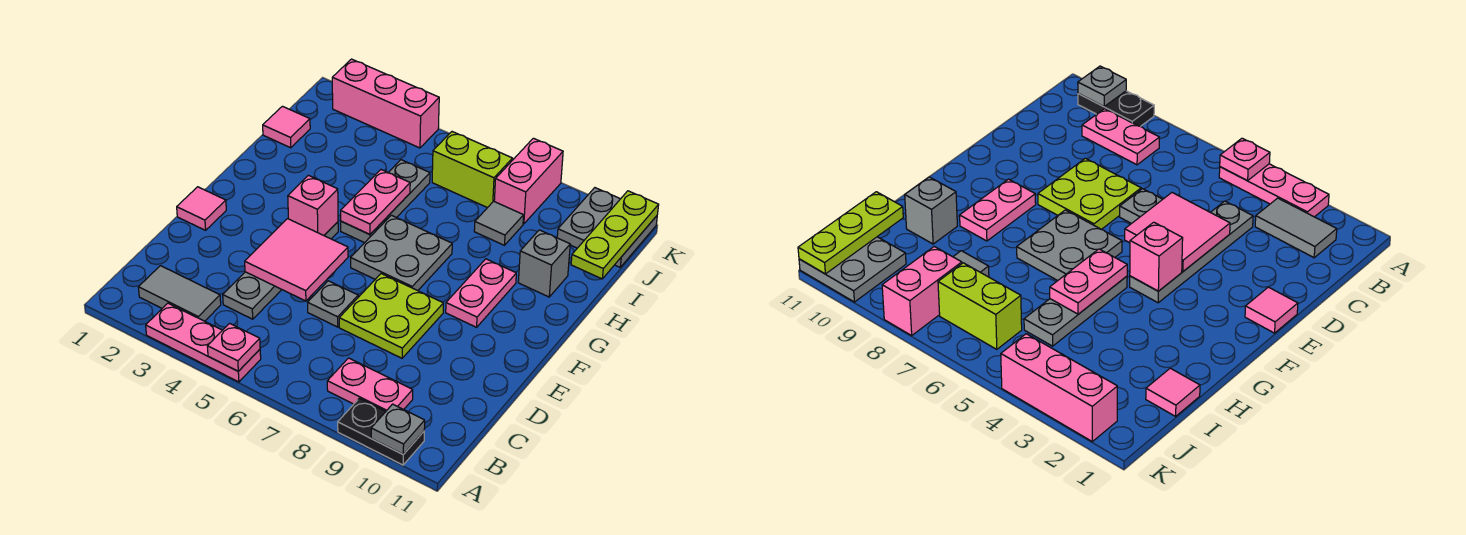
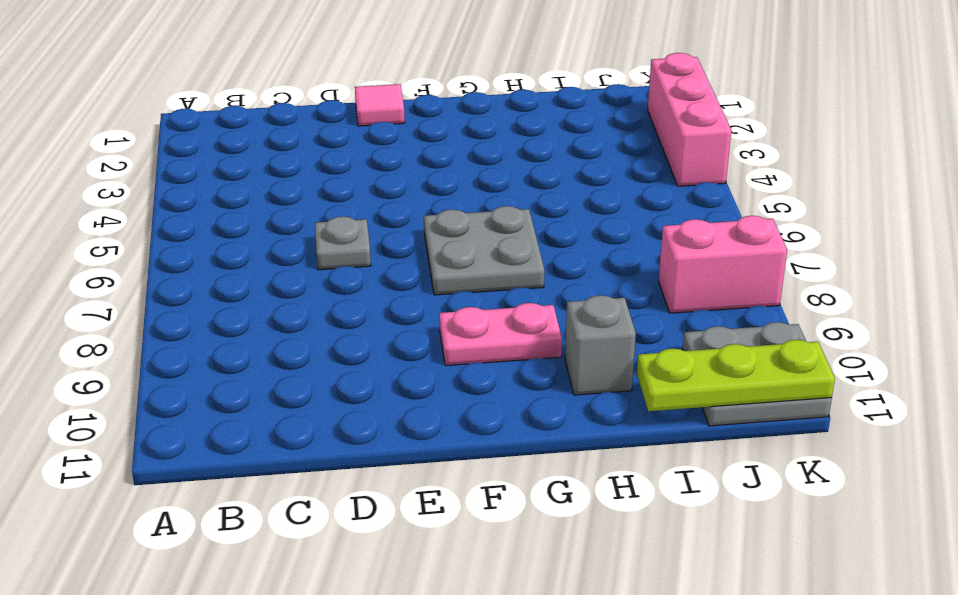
none -> pink 1x3 plate [146,303,261,382]
none -> black 1x2 plate [338,398,424,465]
none -> grey 1x2 tile [138,266,221,321]

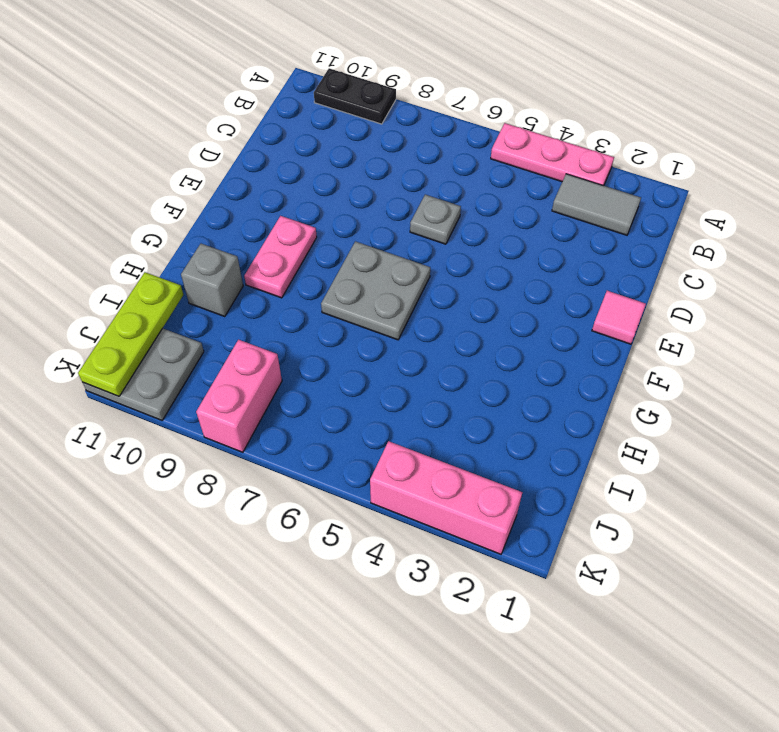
none -> pink 1x2 plate [327,358,413,411]
none -> grey 1x4 plate [223,222,338,319]
none -> lime 2x2 plate [339,274,443,358]

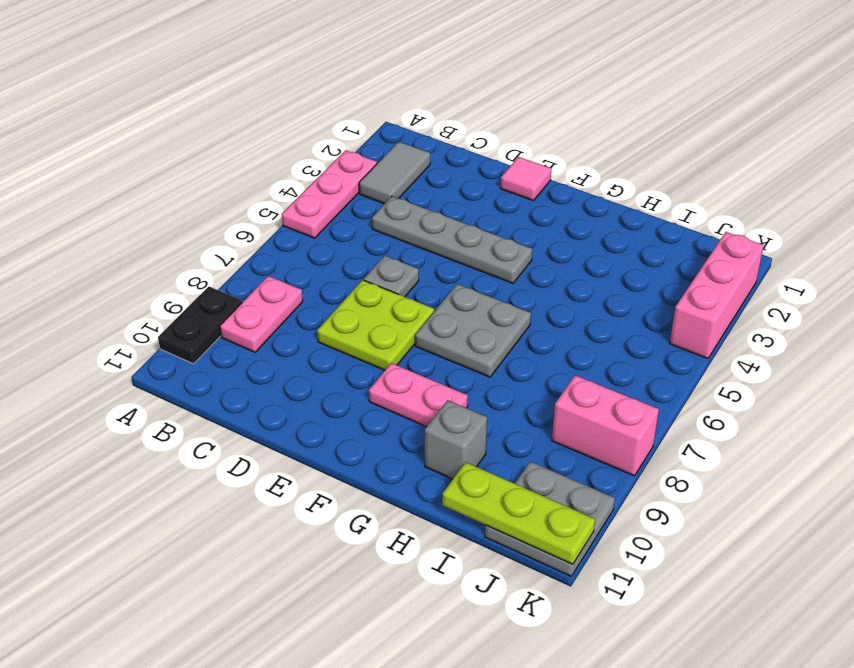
none -> grey 1x3 plate [341,160,430,243]
none -> pink 1x1 tile [263,106,310,148]
none -> grey 1x1 tile [474,201,524,245]

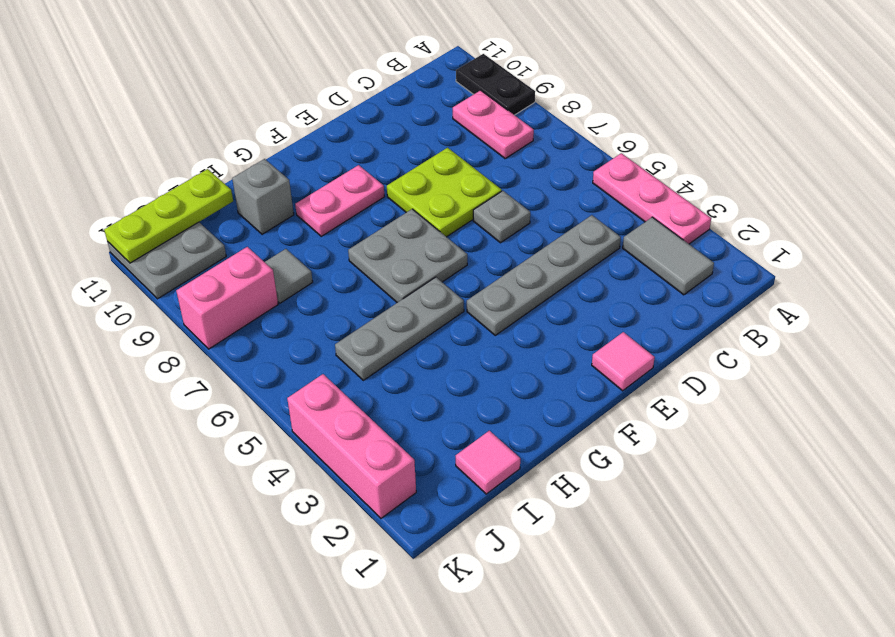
none -> lime 1x2 brick [432,132,513,208]
none -> pink 1x1 plate [207,323,260,371]
none -> grey 1x1 plate [371,404,425,454]

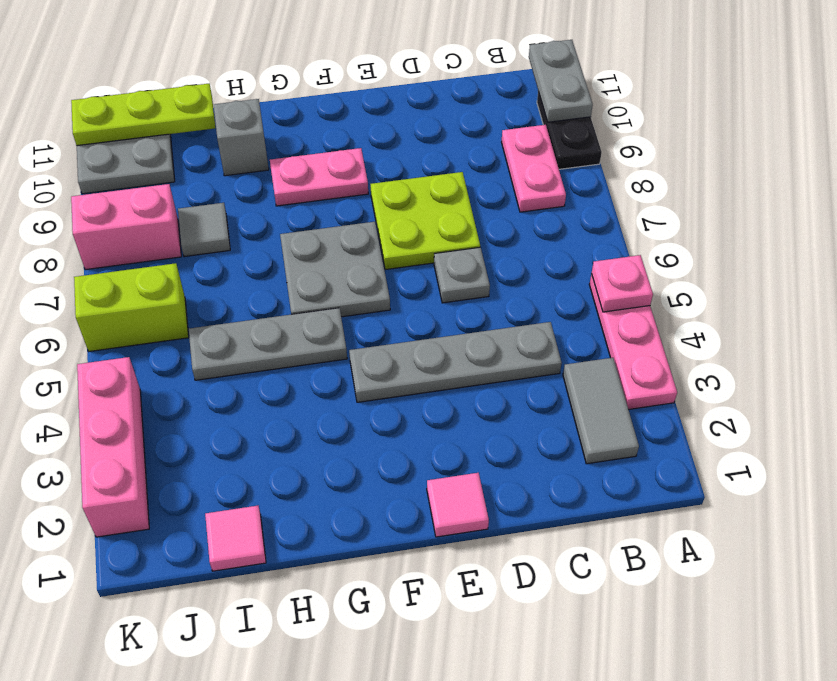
grey 1x2 plate [529,40,593,122] -> grey 1x1 plate [371,404,425,454]
lime 1x2 brick [74,263,189,351] -> lime 1x2 brick turned to [432,132,513,208]
none -> pink 2x2 tile [245,219,348,301]
none -> pink 1x1 brick [288,175,338,235]
none -> pink 1x2 plate [341,170,410,234]

